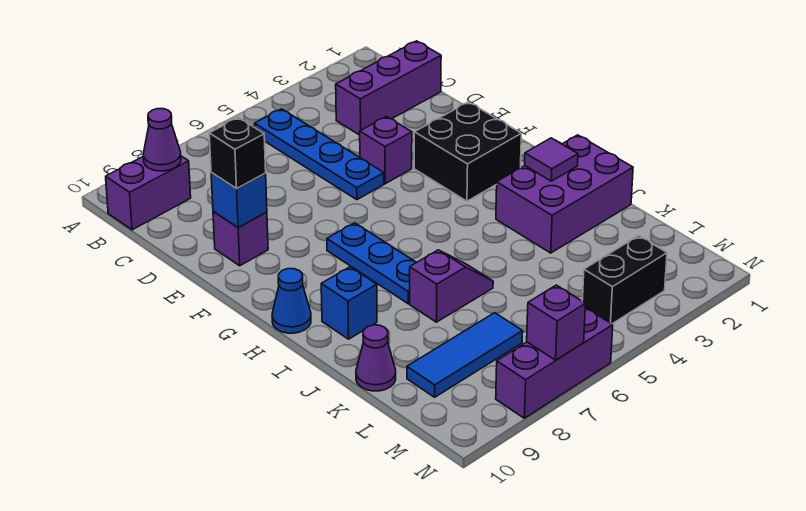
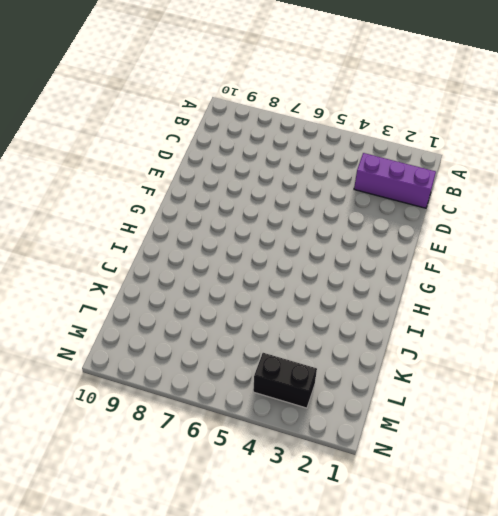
none -> blue 1x4 plate [255,109,384,200]
none -> purple 1x2 brick [106,156,191,230]
none -> purple 1x1 brick [360,117,412,184]

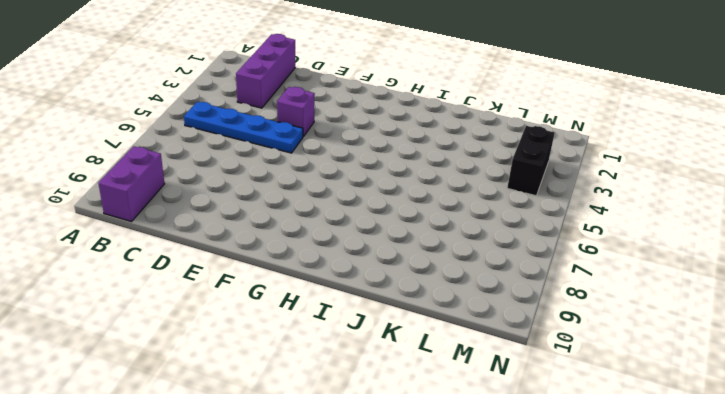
none -> purple 1x1 brick [213,212,268,266]
none -> black 2x2 brick [414,102,521,201]
none -> blue 1x3 plate [327,223,416,304]

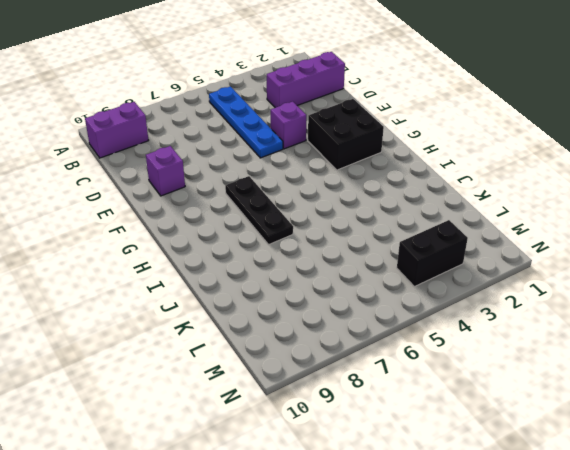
black 1x3 plate [225,176,293,245] -> blue 1x3 plate [327,223,416,304]
none -> blue 1x1 cone [272,269,311,333]
none -> purple 2x3 brick [496,135,633,253]
none -> blue 1x1 brick [321,267,377,339]

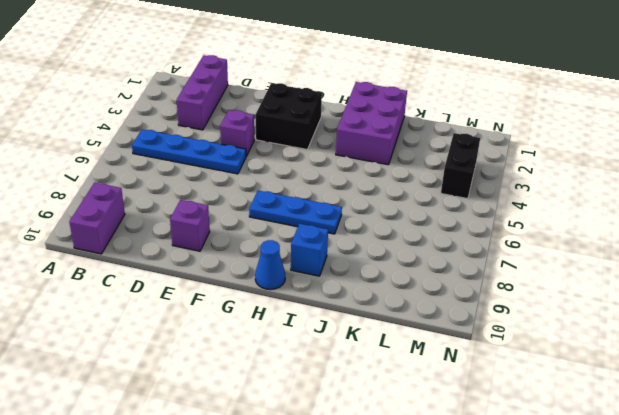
none -> purple 1x2 slope [410,250,493,322]
none -> purple 1x1 cone [356,325,396,391]
none -> blue 1x3 tile [407,313,523,397]

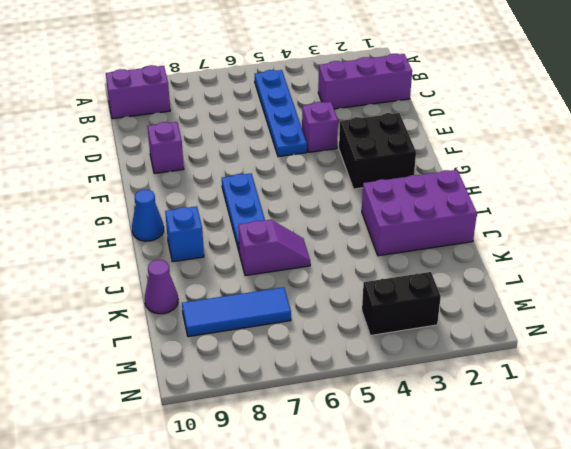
none -> purple 1x3 brick [496,308,613,418]
none -> purple 1x1 cone [143,109,181,171]
none -> blue 1x1 brick [211,173,267,228]

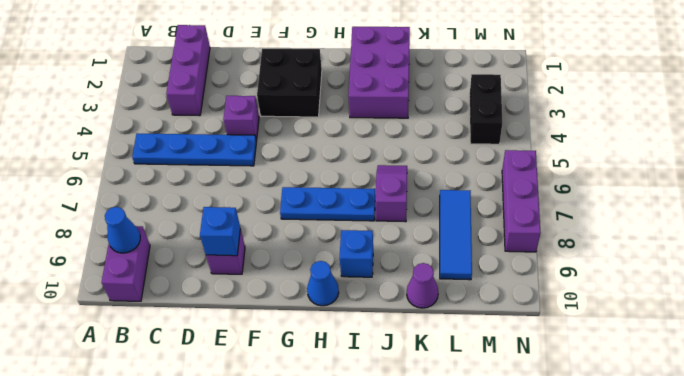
blue 1x1 cone [105,207,140,253] -> purple 1x1 cone [143,109,181,171]
none -> purple 1x1 tile [525,138,578,181]
none -> purple 1x1 brick [527,285,585,360]
none -> black 1x1 brick [209,118,266,189]

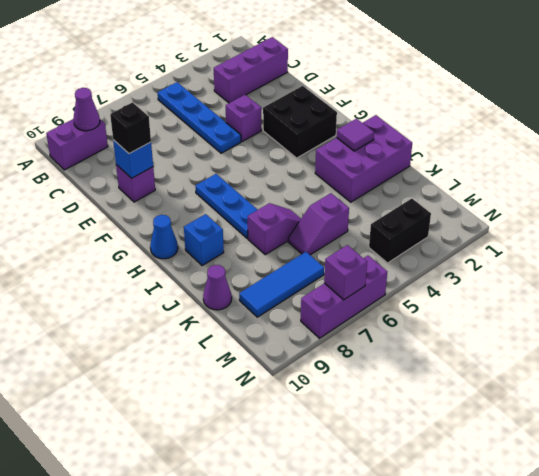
purple 1x2 slope [288,193,349,255] -> none

